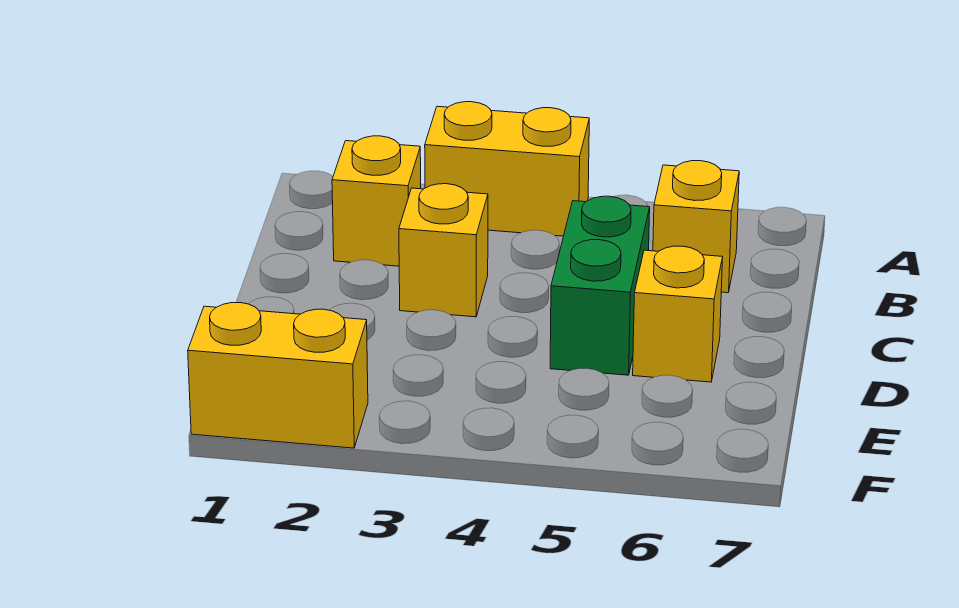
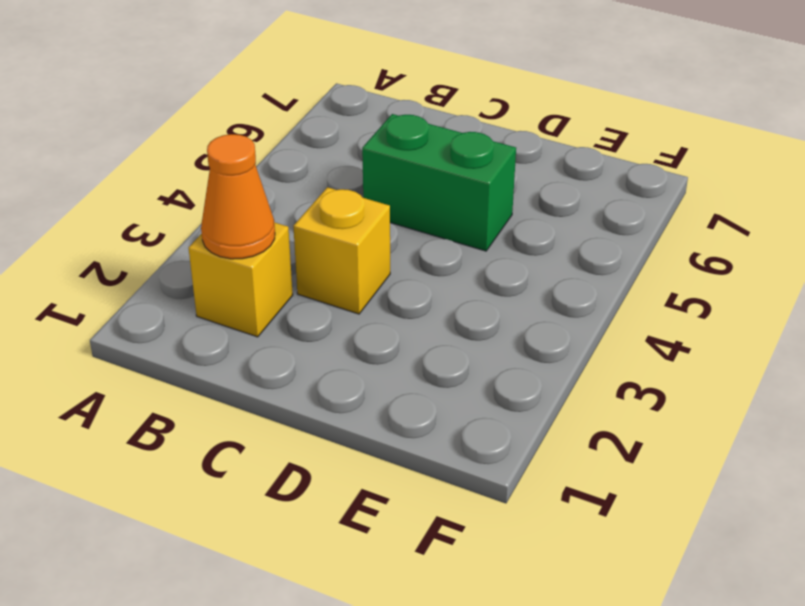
orange 1x1 cone [201,134,275,259] -> none
none -> yellow 1x2 brick [425,102,589,236]
none -> yellow 1x1 brick [653,161,739,293]

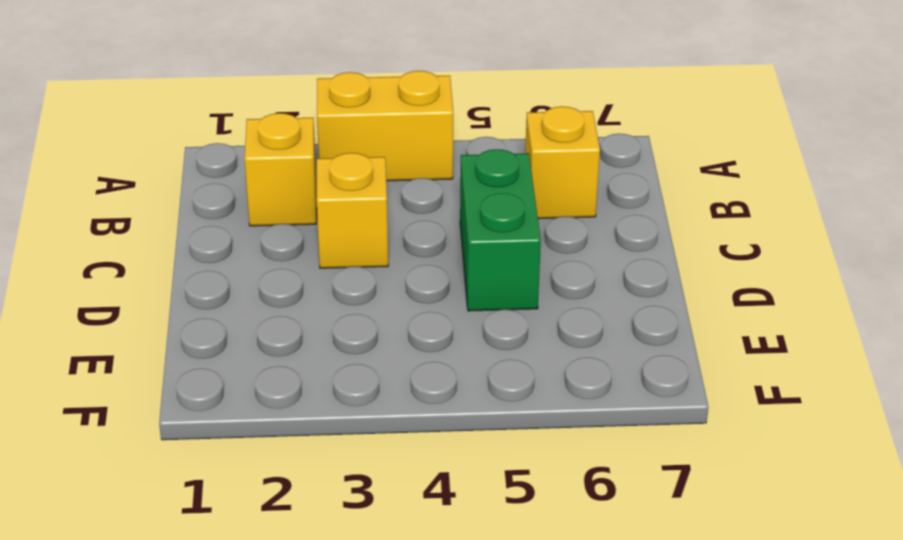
none -> yellow 1x1 brick [633,246,723,382]
none -> yellow 1x2 brick [188,303,368,448]

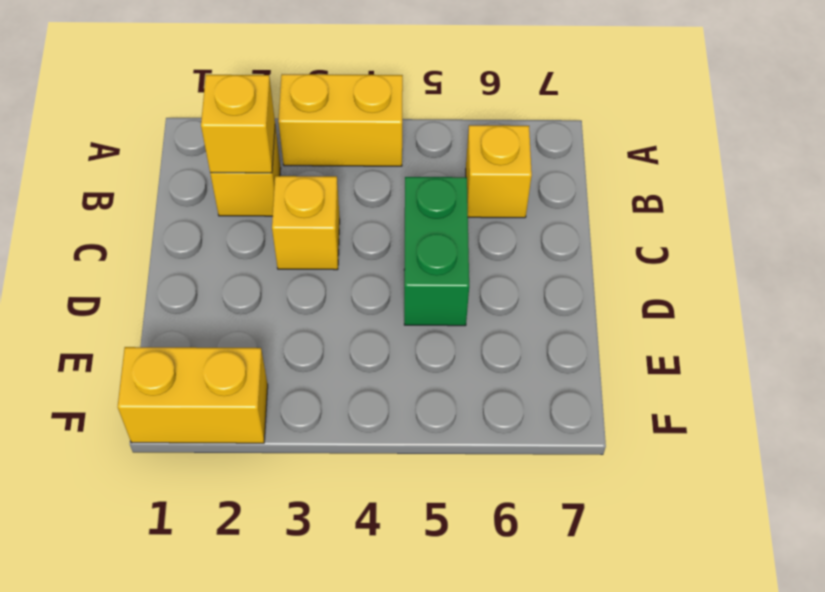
yellow 1x1 brick [201,75,275,173] -> yellow 1x1 brick moved to [633,246,723,382]

